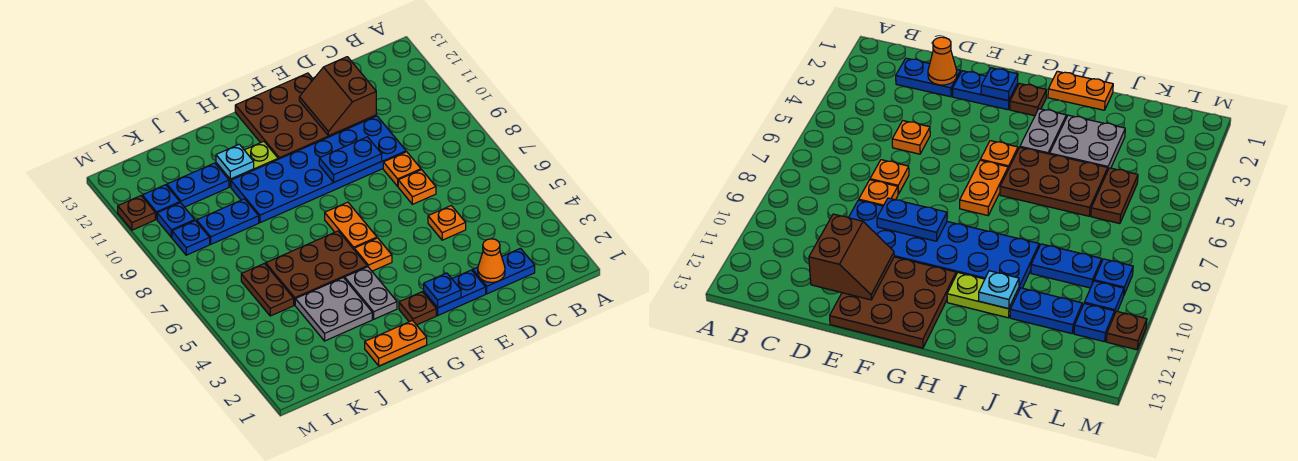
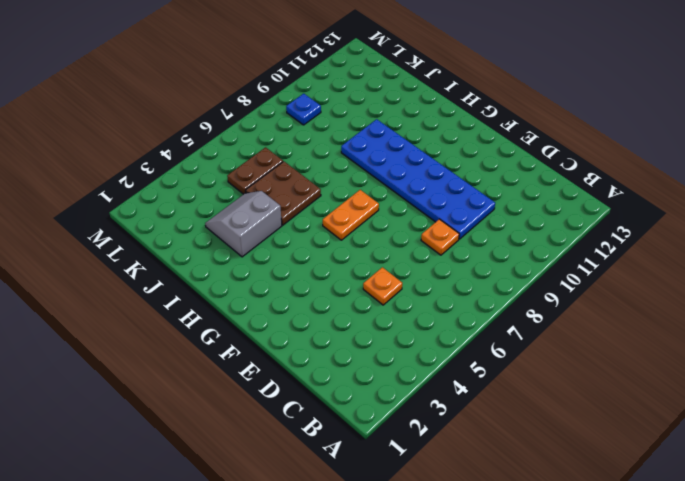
grey 2x2 slope [205,191,282,257] -> grey 2x2 plate [295,278,372,341]
brown 2x2 plate [246,161,321,225] -> brown 2x3 plate [266,231,367,305]
none -> blue 1x2 plate [473,248,535,294]
none -> orange 1x1 plate [398,170,436,204]
none -> blue 1x2 plate [424,270,486,315]

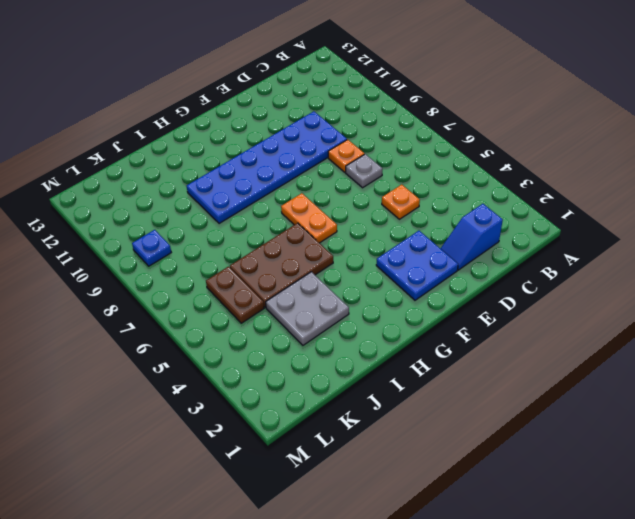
blue 1x2 slope [440,204,503,270] -> blue 1x2 plate [473,248,535,294]
grey 1x1 plate [346,154,382,188] -> orange 1x1 plate [398,170,436,204]
blue 2x2 plate [376,231,458,300] -> blue 1x2 plate [424,270,486,315]
none -> brown 3x3 plate [235,73,352,159]
none -> brown 1x1 plate [399,292,436,325]
none -> orange 1x1 plate [354,238,392,271]

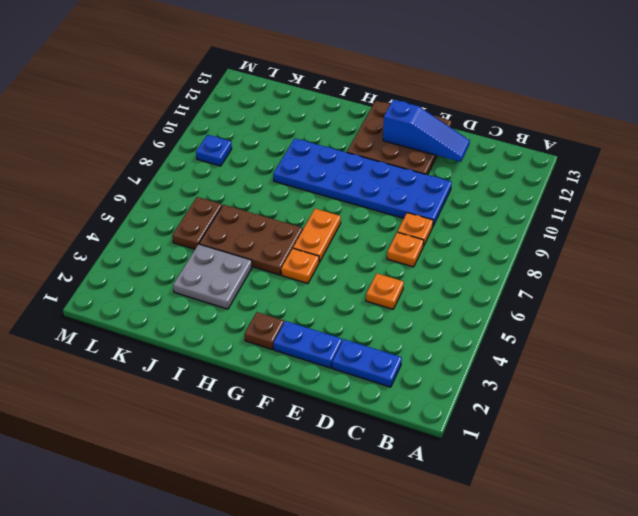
blue 1x3 slope [383,100,470,162] -> brown 2x2 slope [299,57,376,136]
none -> orange 1x2 plate [365,321,427,366]
none -> grey 1x2 plate [345,267,397,319]
none -> lime 1x2 plate [216,141,278,187]

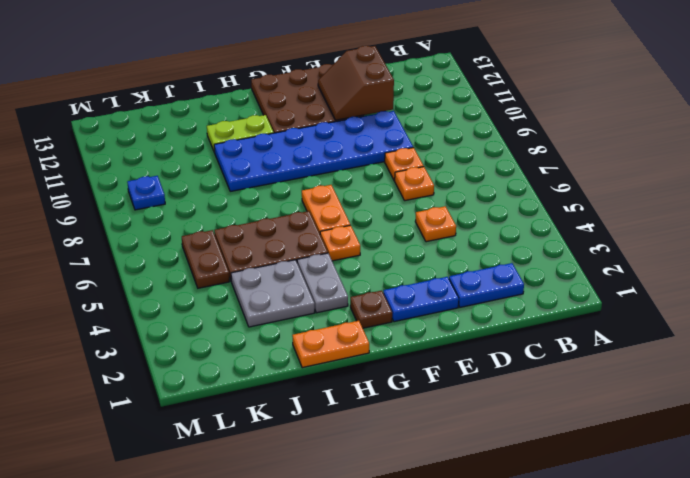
none -> blue 1x2 plate [197,199,259,244]
none -> blue 1x2 plate [167,163,229,207]
none -> blue 1x1 plate [157,203,195,237]

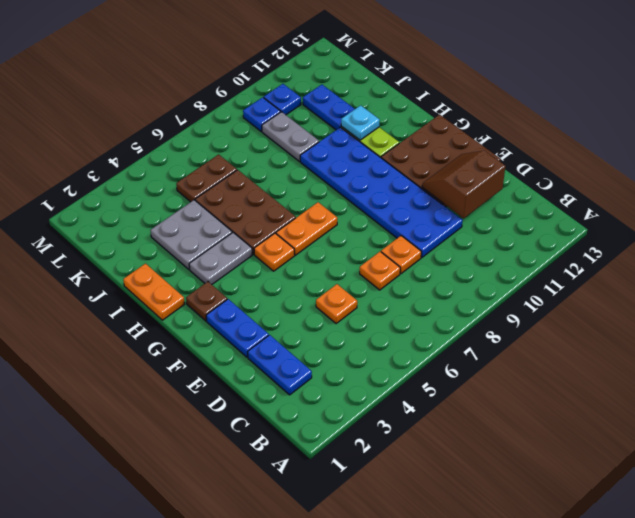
grey 1x2 plate [262,112,319,162] -> blue 1x2 plate [197,199,259,244]
none -> blue 1x1 plate [142,185,180,219]
none -> brown 1x1 plate [118,196,155,230]
none -> orange 1x1 cone [478,239,505,282]

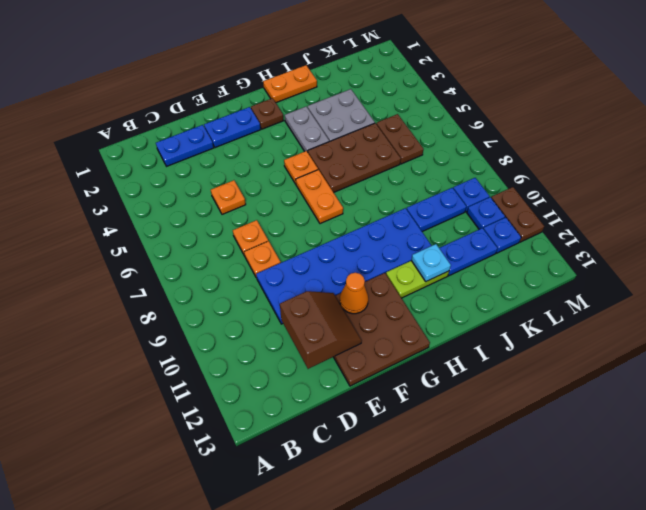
orange 1x1 cone [340,273,368,314] -> orange 1x1 cone moved to [478,239,505,282]
brown 1x2 plate [491,187,544,242] -> brown 1x1 plate [118,196,155,230]
none -> blue 1x2 plate [319,137,382,182]
none -> blue 1x1 plate [424,273,461,308]

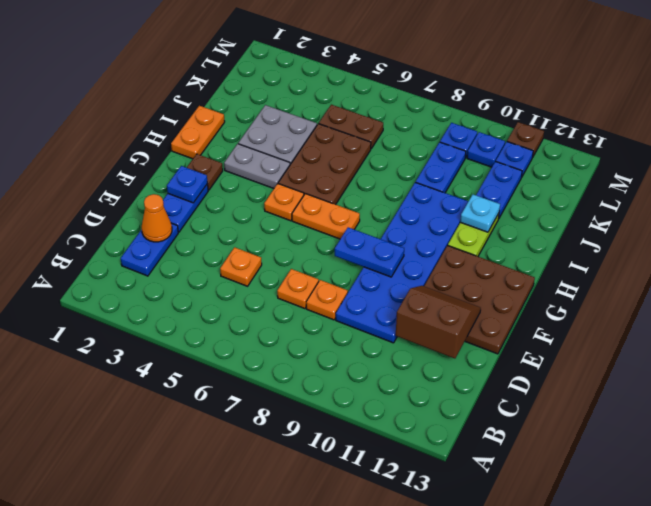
blue 1x2 plate [335,227,404,277] -> blue 1x2 plate turned to [319,137,382,182]

